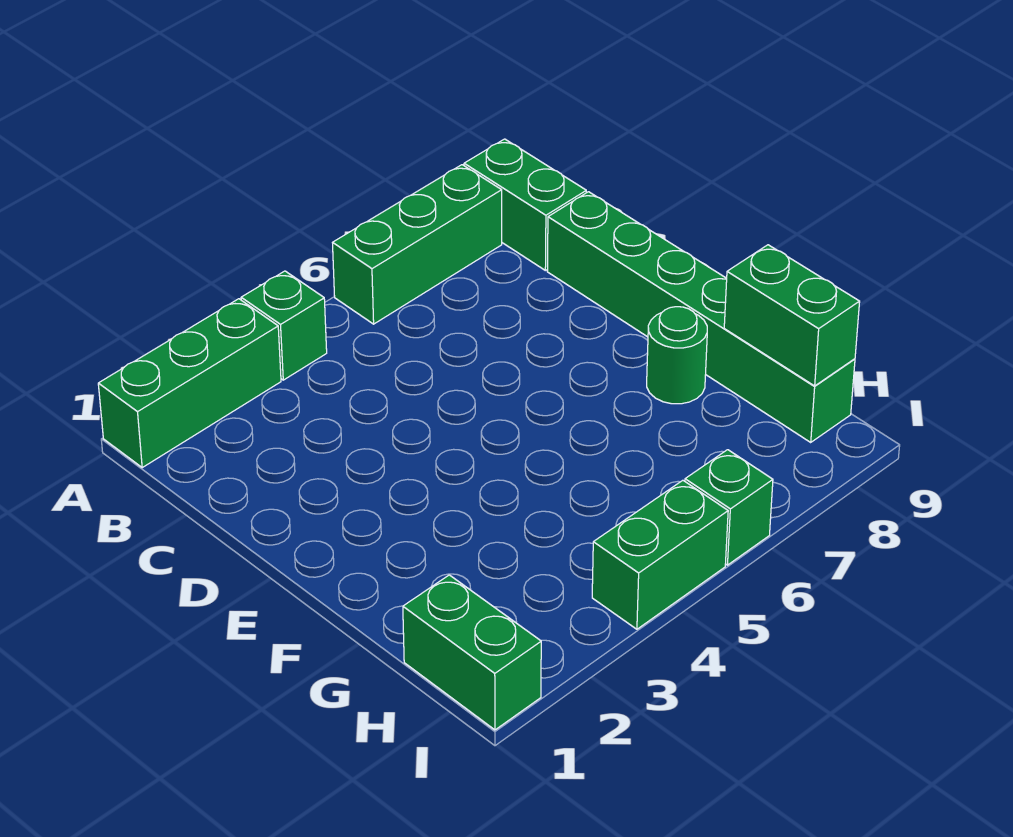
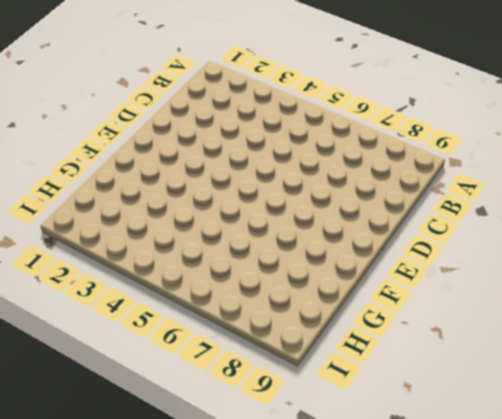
none -> green 1x3 brick [98,299,281,467]
none -> green 1x1 brick [241,271,327,380]

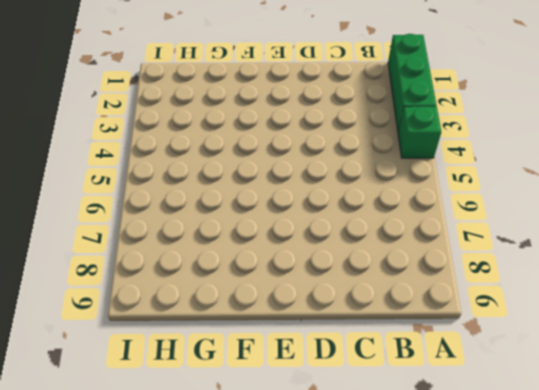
none -> green 1x3 brick [333,165,502,324]
none -> green 1x2 brick [464,139,586,270]

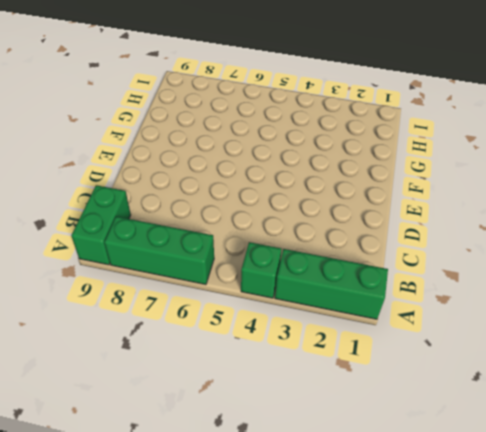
none -> green 1x6 brick [547,192,855,442]
none -> green 1x1 round brick [647,307,707,404]

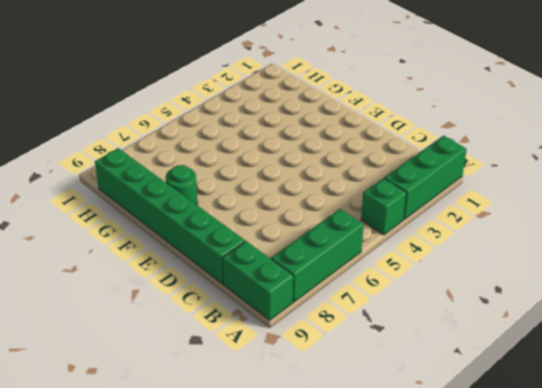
none -> green 1x2 brick [403,575,541,730]
none -> green 1x2 brick [592,480,728,629]

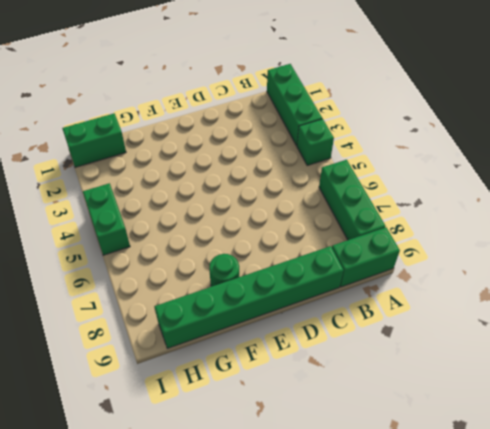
none -> green 1x1 brick [685,450,773,565]
none -> green 1x2 brick [724,245,860,386]

